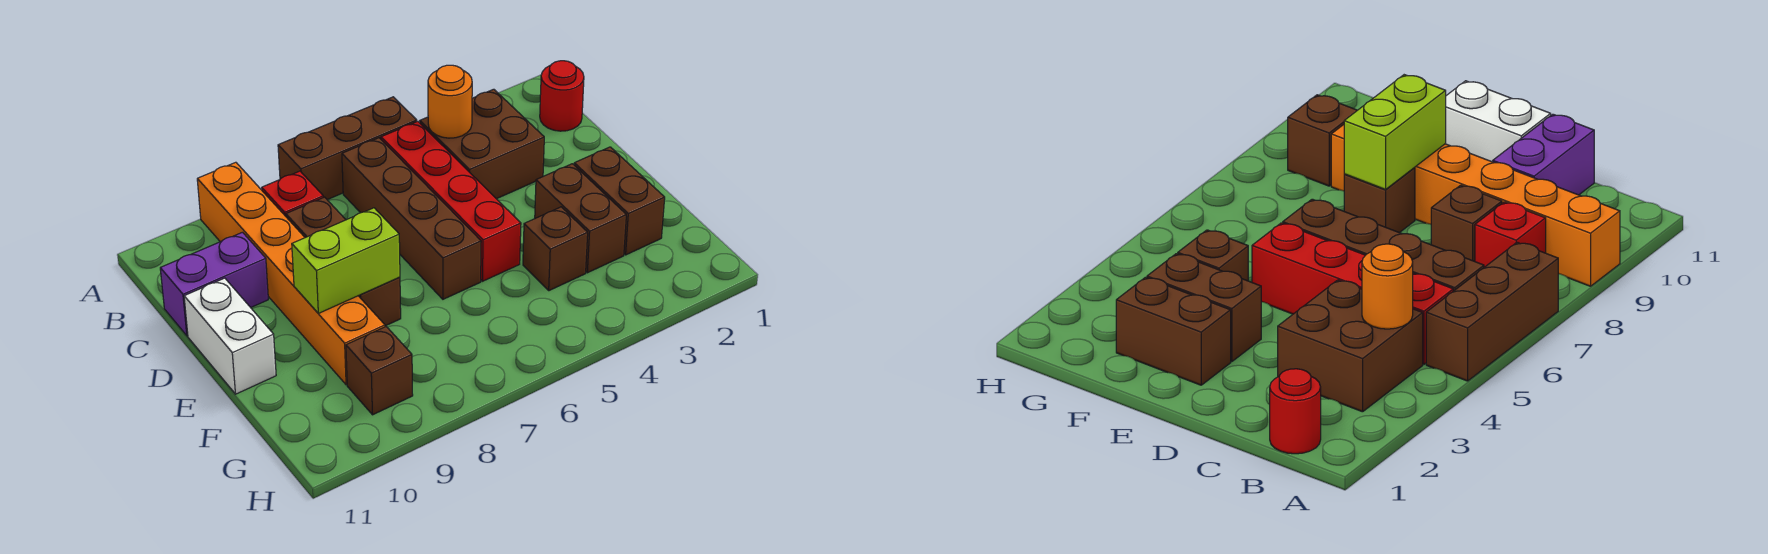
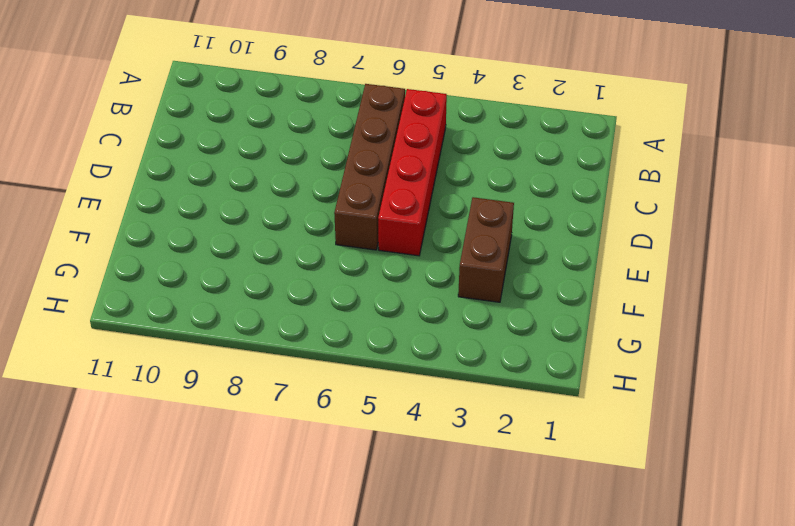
none -> brown 1x3 brick [278,97,417,200]
none -> orange 1x6 brick [197,162,385,385]
none -> red 1x1 round brick [540,61,584,131]

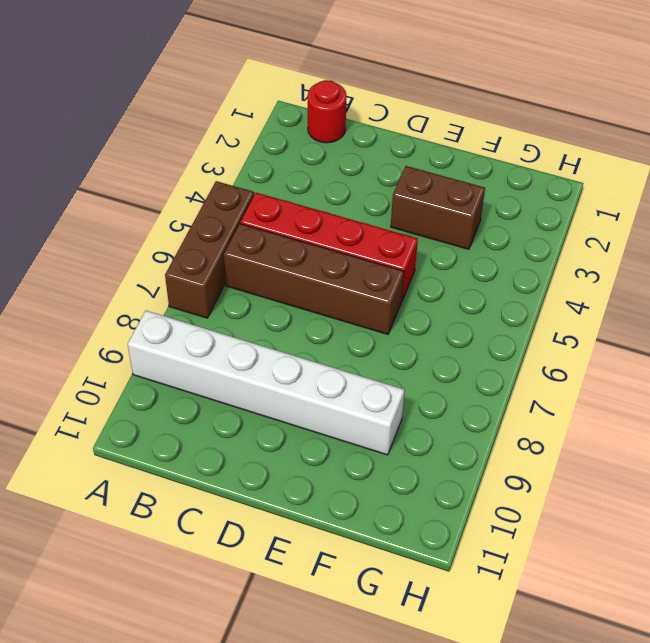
white 1x6 brick [128,311,404,455] -> orange 1x6 brick [197,162,385,385]
none -> brown 2x2 brick [420,89,544,199]
none -> red 1x1 brick [262,171,323,216]
none -> brown 1x1 brick [286,197,346,238]

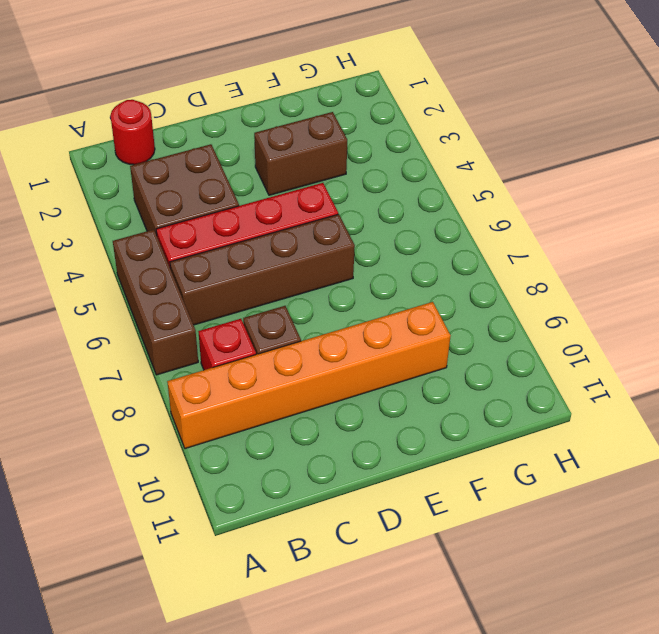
none -> purple 1x2 brick [160,232,268,336]
none -> white 1x2 brick [184,278,276,394]
none -> brown 1x2 brick [574,147,665,255]

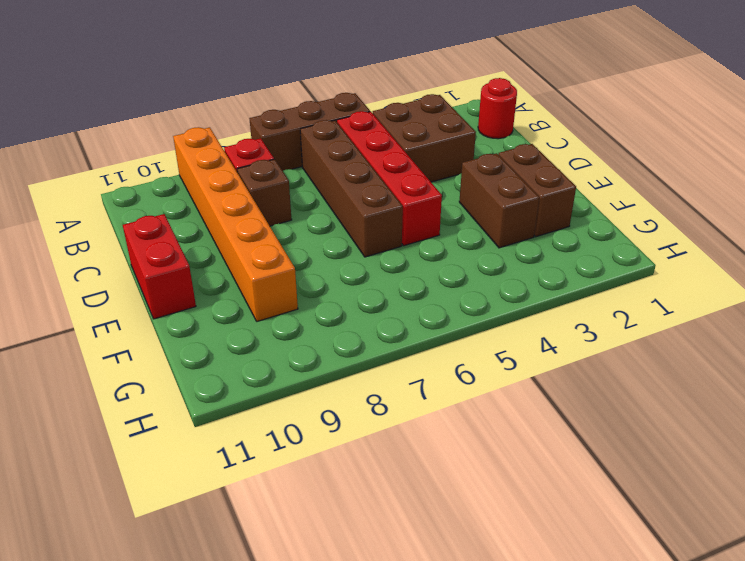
red 1x2 brick [123,214,196,319] -> white 1x2 brick [184,278,276,394]
none -> purple 1x2 brick [160,232,268,336]
none -> brown 1x1 brick [359,277,401,326]
none -> brown 1x1 brick [523,207,588,291]

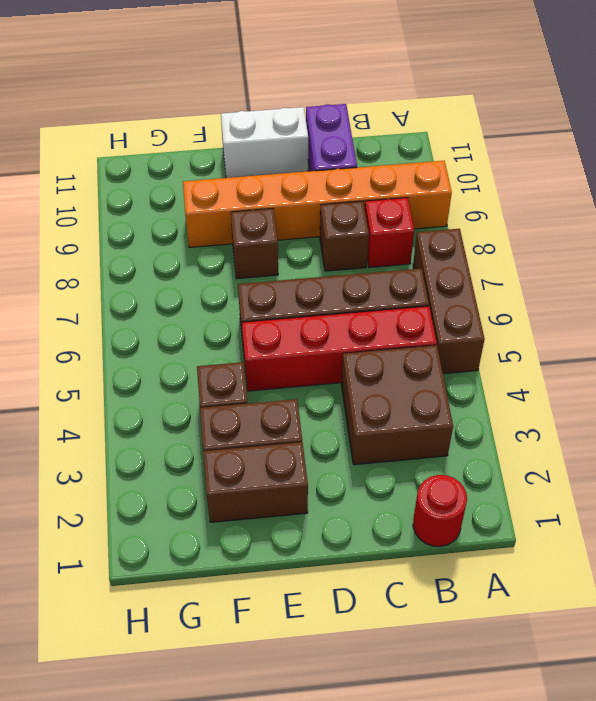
none -> brown 1x1 brick [346,327,413,415]
none -> orange 1x1 round brick [428,65,472,138]
none -> lime 1x2 brick [292,208,400,313]

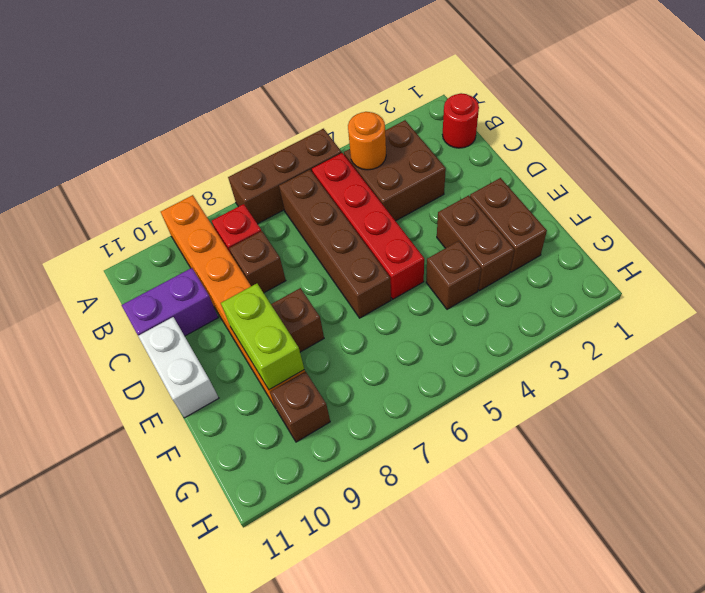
lime 1x2 brick [221,284,304,390] -> lime 1x2 brick turned to [292,208,400,313]

